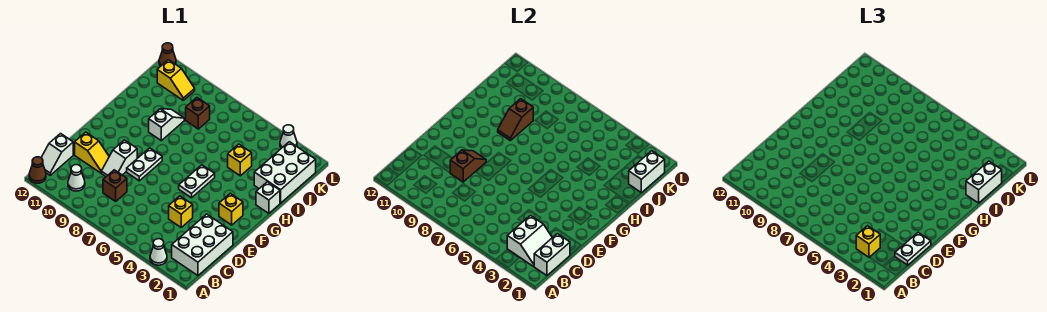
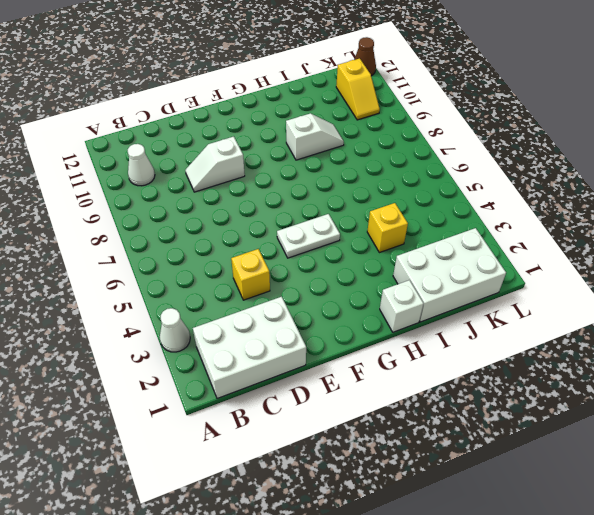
none -> brown 1x1 cone [29,157,46,183]
none -> white 1x2 slope [41,134,73,175]
none -> brown 1x1 brick [103,170,127,201]

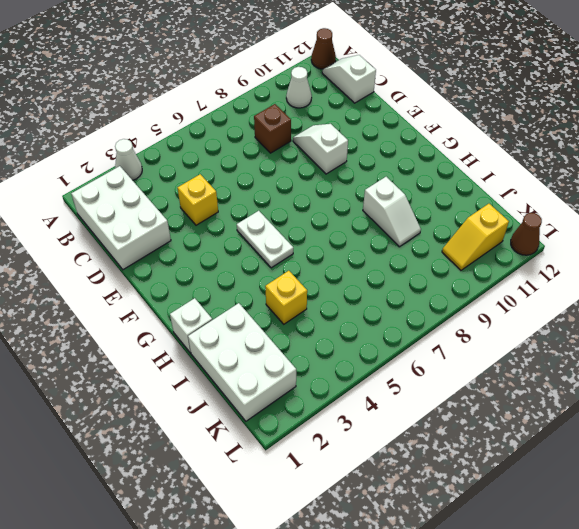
none -> yellow 1x2 slope [75,132,109,173]
none -> white 1x2 plate [127,148,162,181]
none -> yellow 1x1 brick [219,193,243,225]

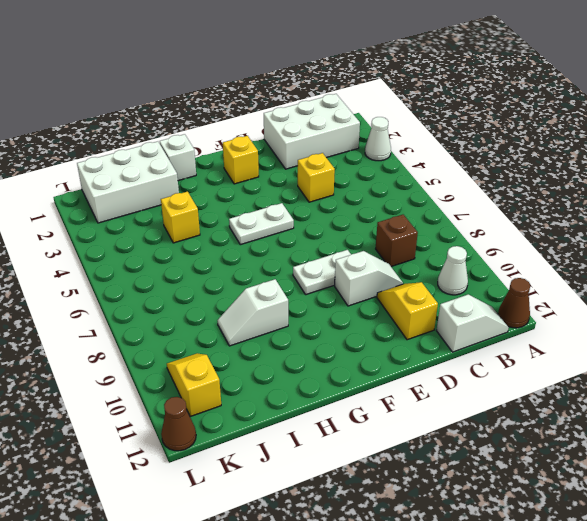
none -> brown 1x1 brick [186,98,210,129]
none -> white 1x1 cone [280,125,297,148]
none -> white 1x2 brick [534,234,570,276]

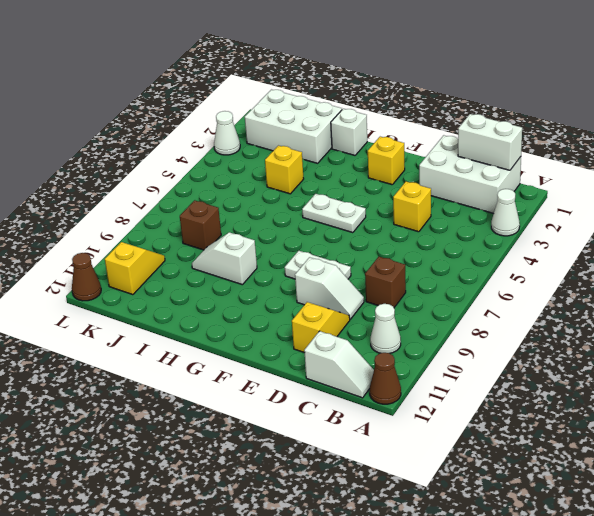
none -> white 2x2 slope [507,215,552,266]
none -> brown 1x2 slope [450,150,486,182]
none -> brown 1x2 slope [498,99,533,141]

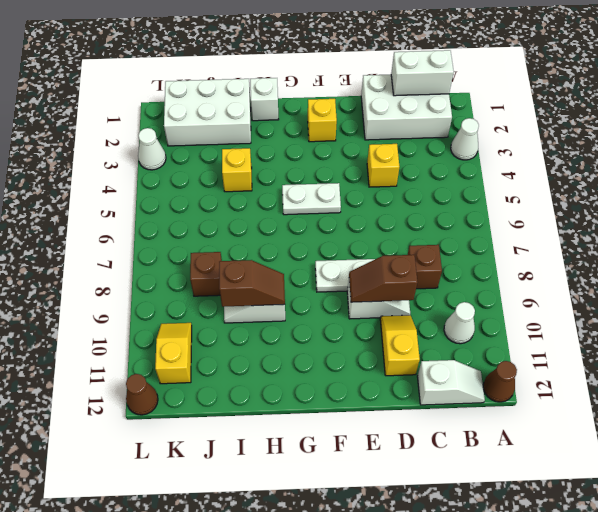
none -> white 2x2 slope [507,215,552,266]
none -> white 1x2 brick [629,151,665,193]
none -> yellow 1x1 brick [856,226,880,257]

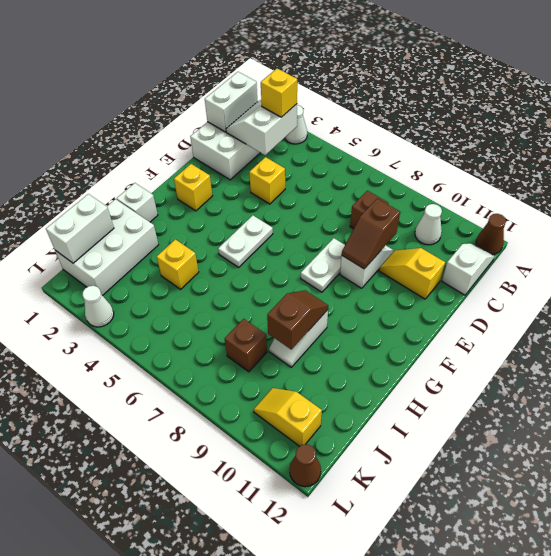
none -> white 1x2 plate [895,232,931,265]
none -> white 1x2 brick [966,161,1002,203]

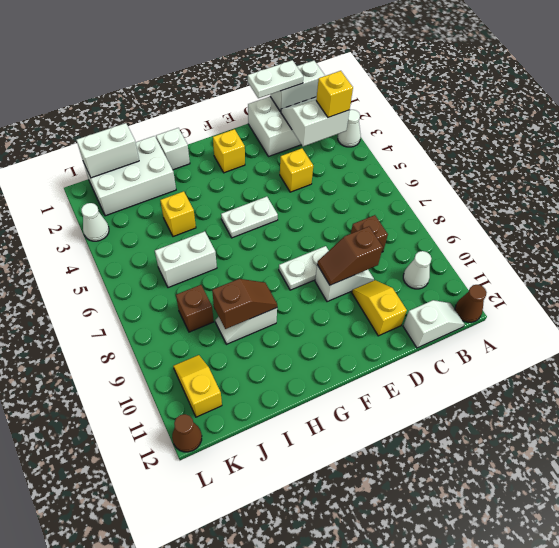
white 1x2 brick [155,231,217,288] -> white 1x2 brick moved to [966,161,1002,203]

